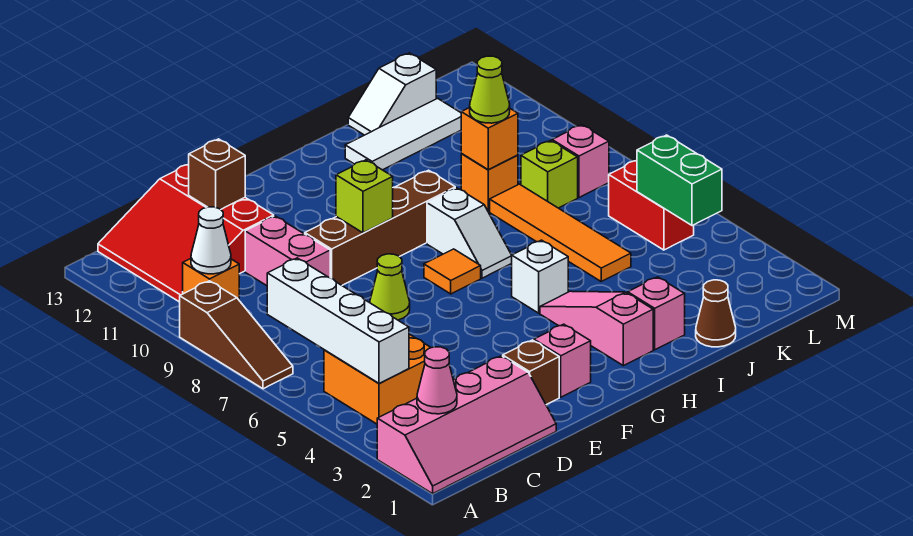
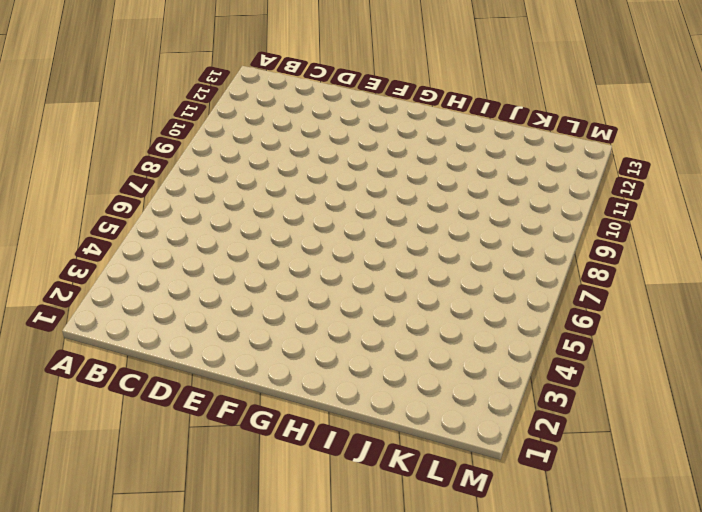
none -> pink 2x4 slope [377,356,556,494]
none -> brown 1x3 slope [180,281,293,389]
none -> orange 2x2 brick [324,334,431,424]
none -> orange 1x1 brick [183,259,239,300]

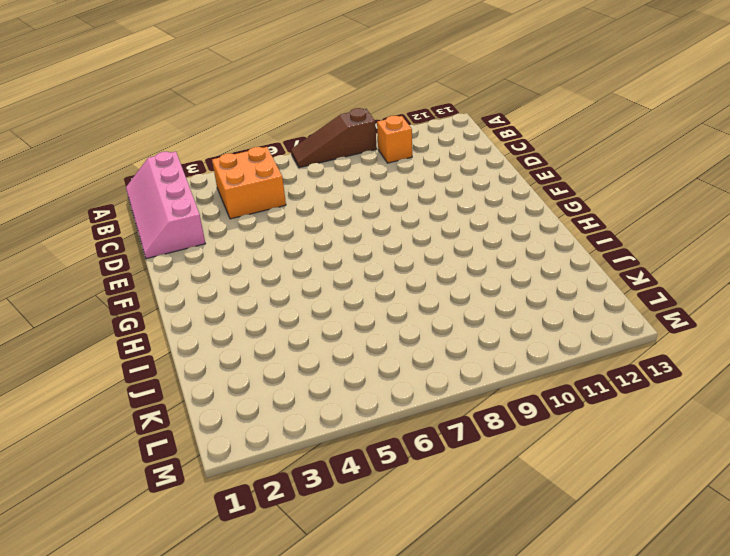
none -> red 3x3 slope [98,164,274,302]
none -> pink 1x2 brick [245,216,330,286]
none -> brown 1x1 brick [503,340,559,405]
none -> lime 1x1 cone [370,254,410,320]

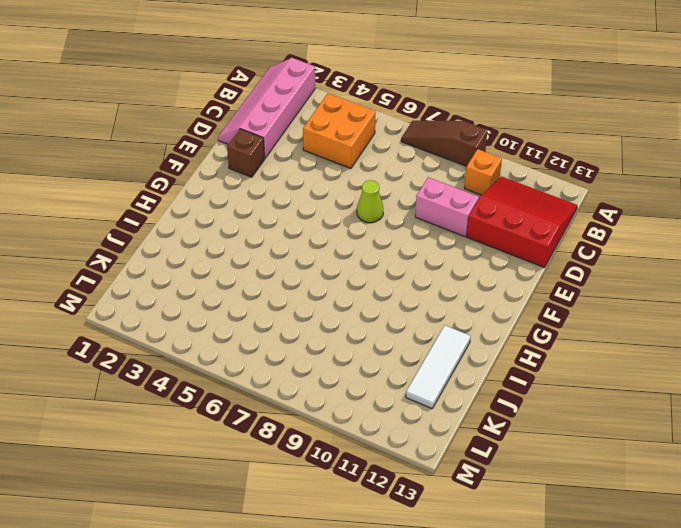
none -> brown 1x4 brick [305,170,455,285]
none -> pink 1x1 brick [534,324,591,397]
none -> orange 1x1 tile [424,249,481,294]
none -> pink 1x3 slope [540,291,653,366]

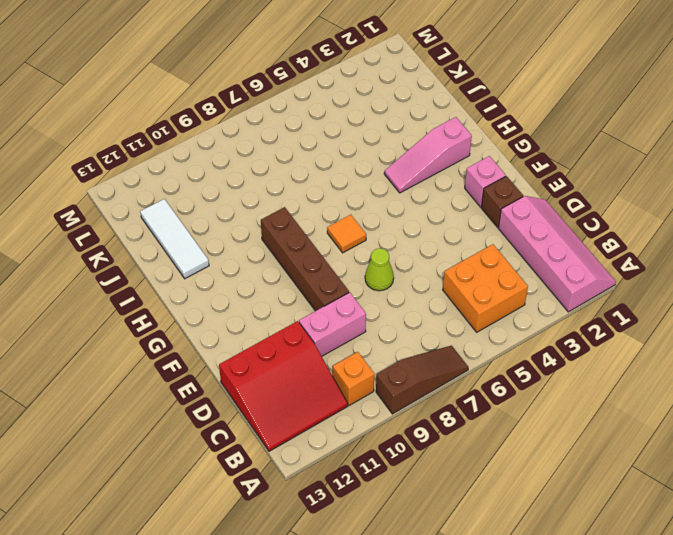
none -> white 1x1 brick [512,240,568,313]
none -> white 1x2 slope [427,188,512,278]
none -> pink 1x1 brick [628,277,685,350]
none -> brown 1x1 cone [696,280,736,347]

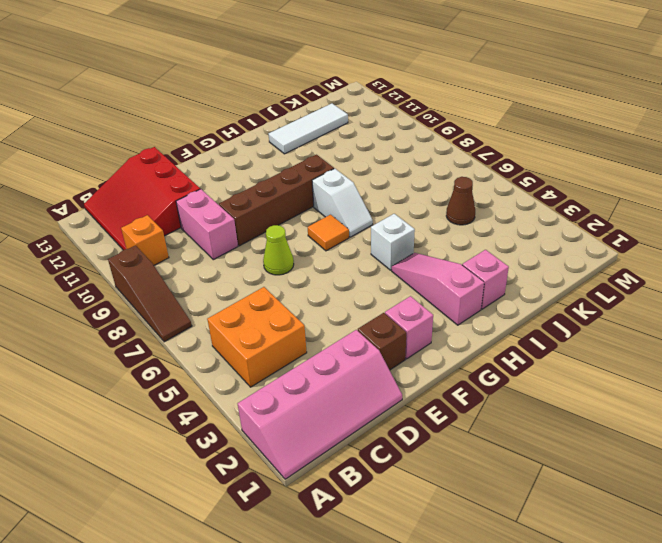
brown 1x1 cone [446,177,475,225] -> brown 1x1 cone moved to [696,280,736,347]
none -> orange 1x4 tile [490,184,631,281]
none -> orange 1x1 brick [461,154,518,212]
none -> white 1x2 slope [348,53,436,135]
none -> lime 1x1 brick [521,140,578,208]

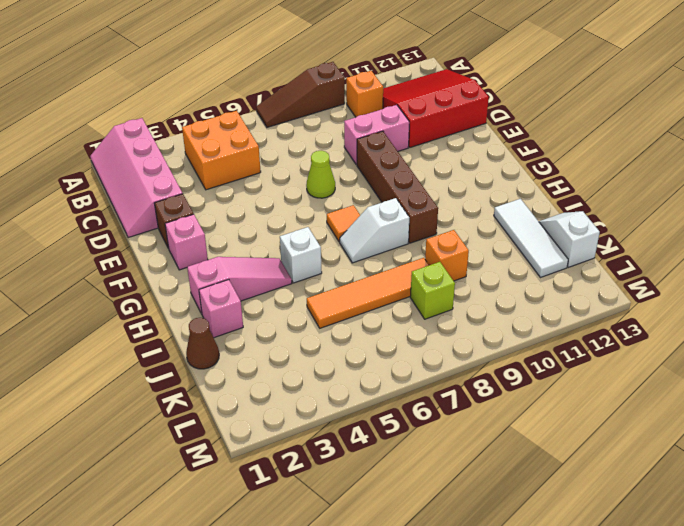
none -> red 1x2 brick [609,160,694,250]
none -> pink 1x1 brick [552,125,609,198]
none -> pink 1x1 cone [417,347,457,414]
none -> white 1x4 brick [267,258,409,383]

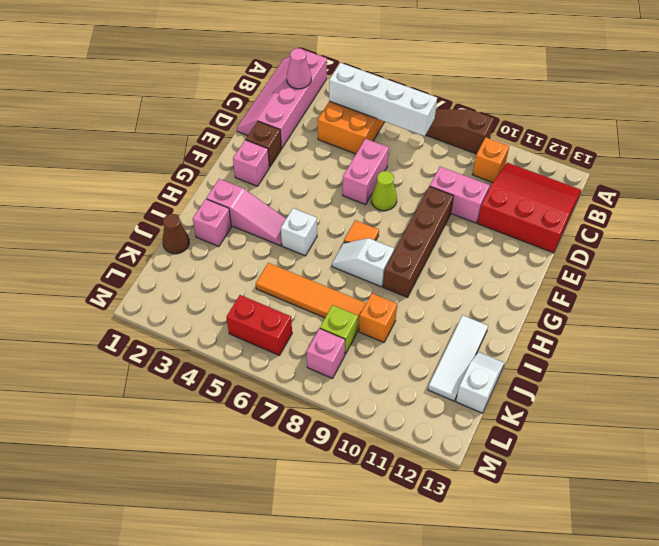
pink 1x2 brick [343,139,389,204] -> none
none -> white 1x1 cone [191,207,231,274]
none -> brown 1x1 brick [189,139,245,209]
none -> lime 1x1 brick [336,160,393,233]
none -> orange 1x1 brick [461,108,518,170]

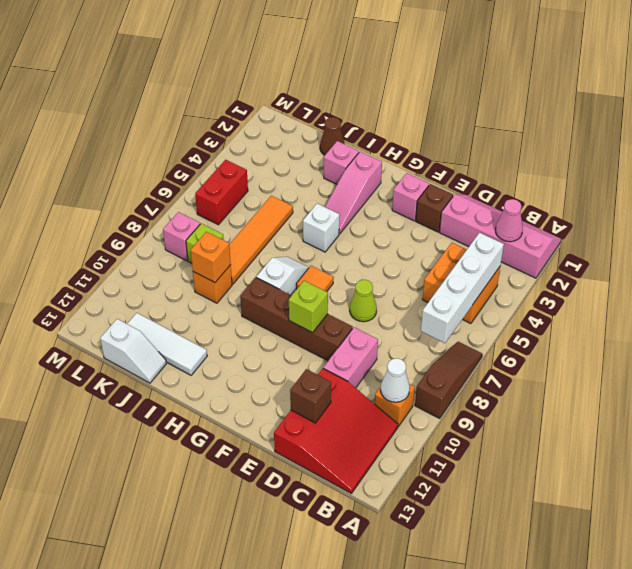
none -> green 1x2 brick [637,135,722,226]
none -> lime 1x1 cone [470,56,510,123]

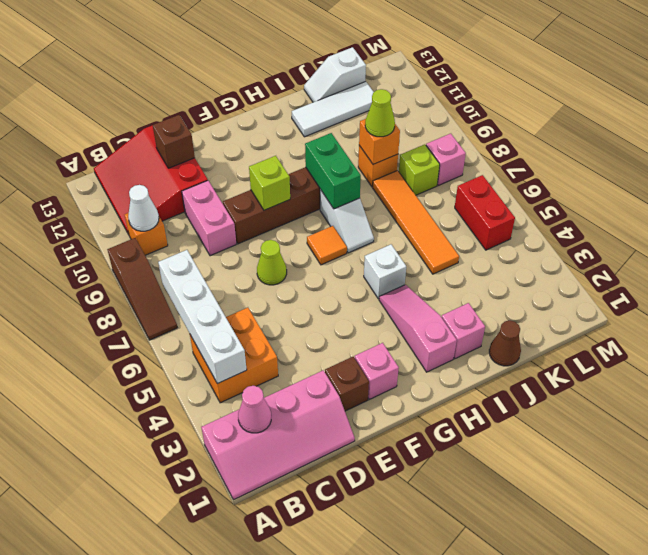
green 1x2 brick [305,133,361,209] -> green 1x2 brick moved to [637,135,722,226]

